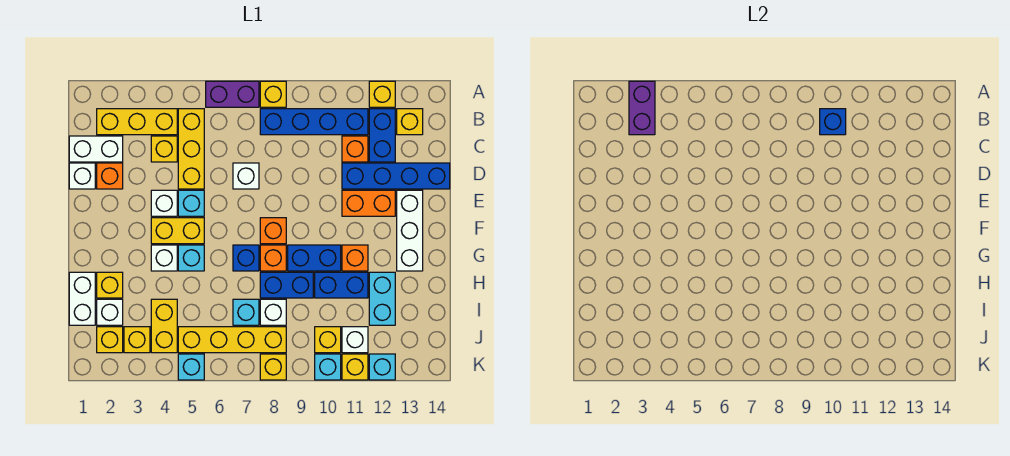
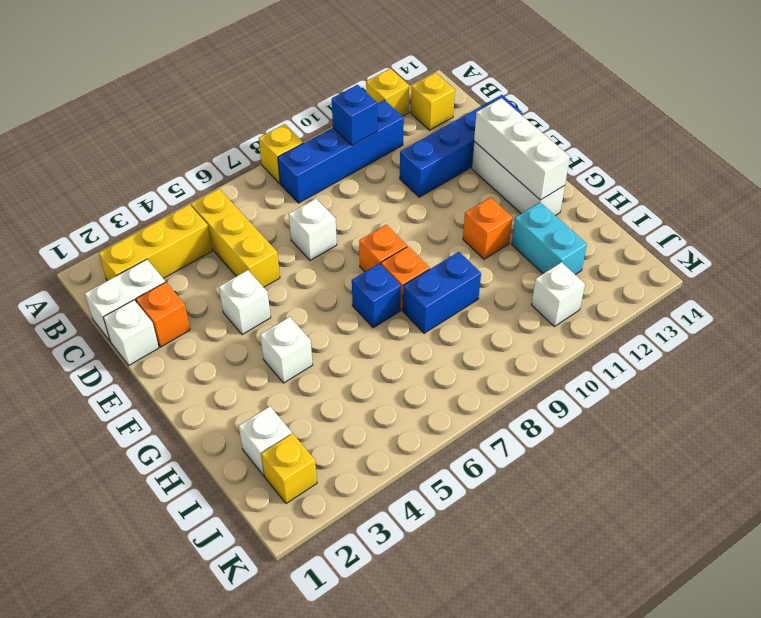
white 1x3 brick [474,98,570,200] -> none
none -> purple 1x2 brick [206,81,259,107]
none -> blue 1x2 brick [369,109,395,162]
none -> yellow 1x1 brick [151,136,177,162]
none -> orange 1x1 brick [342,136,368,162]

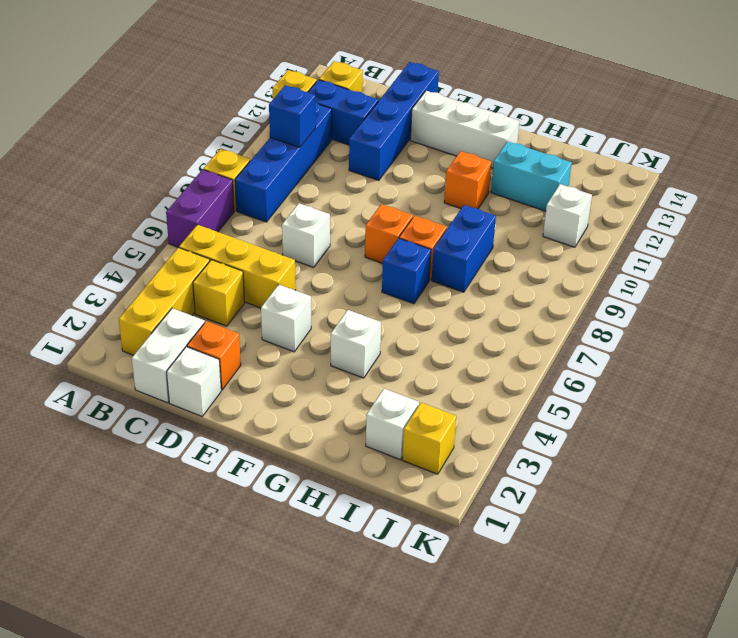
none -> orange 1x1 brick [342,136,368,162]
none -> cyan 1x1 brick [178,190,204,216]
none -> orange 1x2 brick [342,190,395,216]
none -> yellow 1x2 brick [151,218,204,244]

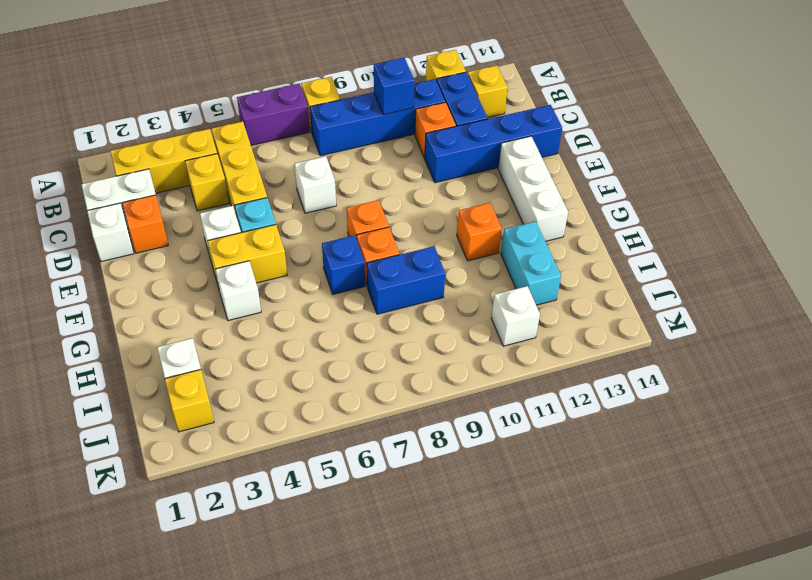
none -> orange 1x2 brick [342,190,395,216]
none -> cyan 1x1 brick [178,245,204,271]
none -> blue 1x2 brick [288,245,341,271]
none -> white 1x2 brick [69,272,95,325]

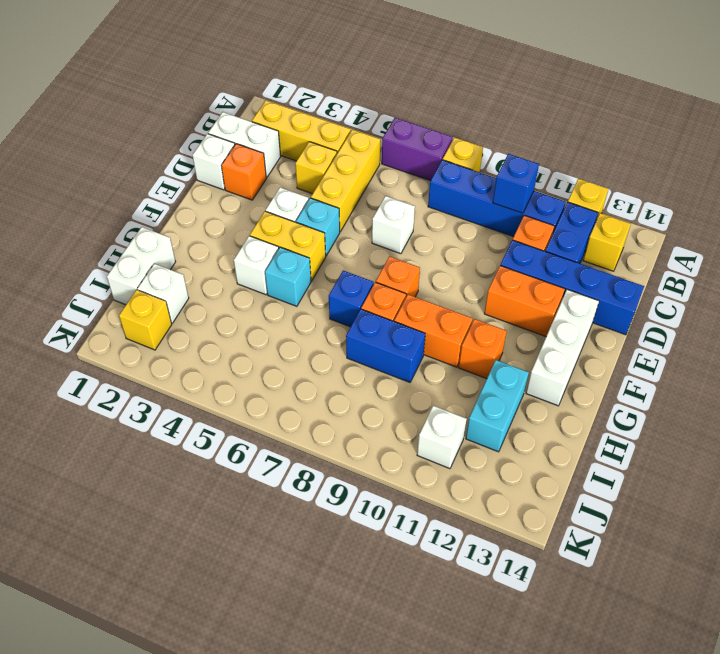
orange 1x2 brick [394,295,473,367] -> blue 1x2 brick [288,245,341,271]
none -> yellow 1x1 brick [97,272,123,298]
none -> blue 1x2 brick [315,272,368,298]
none -> yellow 1x2 brick [151,299,177,353]
none -> cyan 1x1 brick [233,299,259,325]

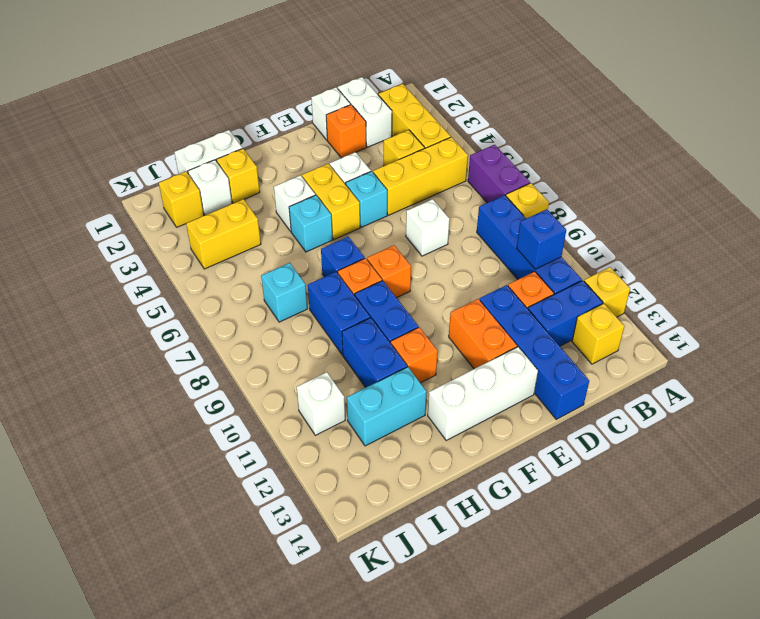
none -> white 1x1 brick [260,299,286,325]
none -> yellow 1x1 brick [124,327,150,353]
none -> yellow 1x4 brick [178,327,286,353]
none -> yellow 1x1 brick [315,327,341,353]

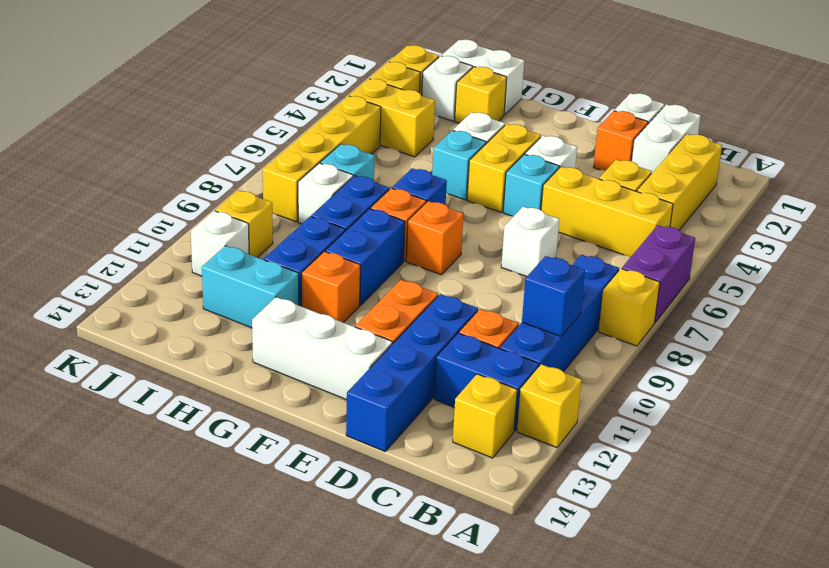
none -> cyan 1x1 brick [178,354,204,380]
none -> yellow 1x1 brick [260,354,286,380]
none -> cyan 1x1 brick [315,354,341,380]
none -> yellow 1x1 brick [342,354,368,380]

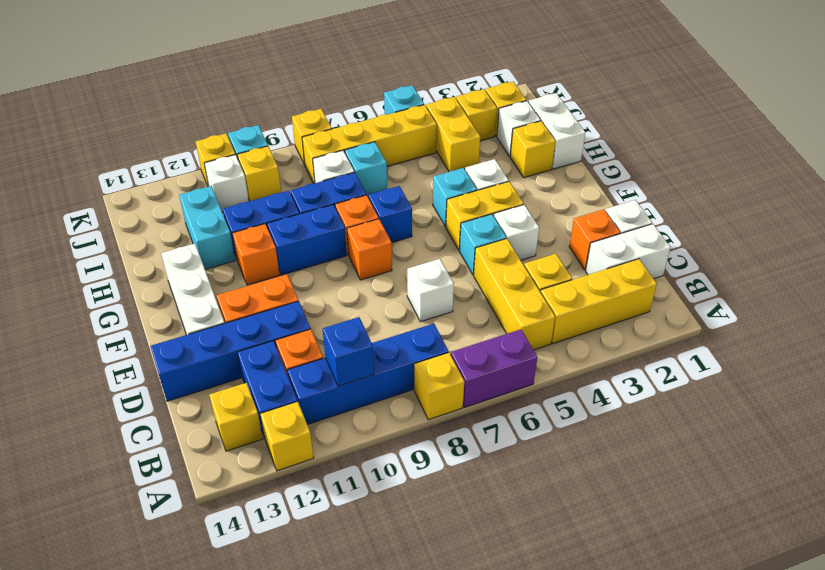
none -> cyan 1x1 brick [369,354,395,380]
none -> purple 1x2 brick [629,81,655,135]

